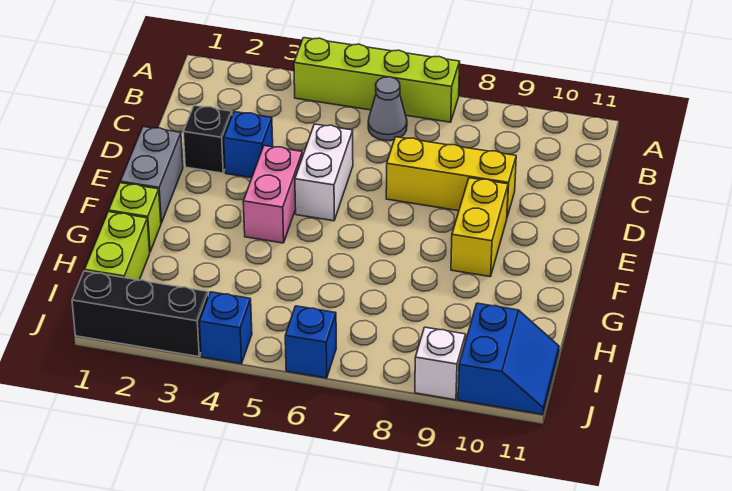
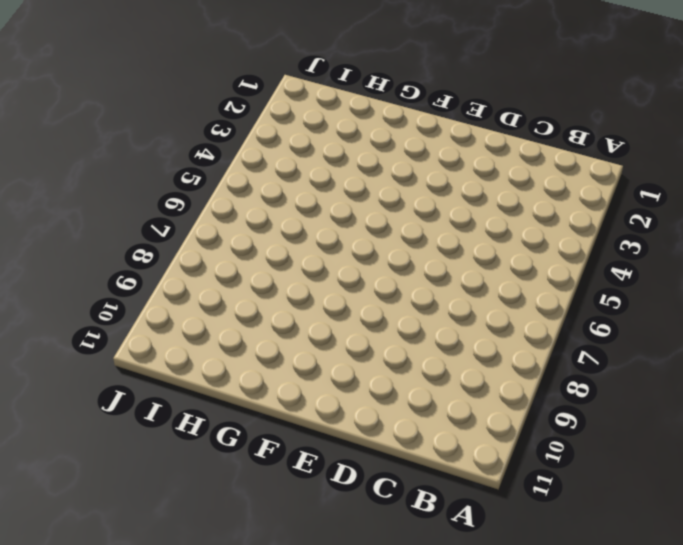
none -> lime 1x4 brick [294,38,460,122]
none -> grey 1x1 cone [368,77,407,141]
none -> black 1x1 brick [183,105,232,173]

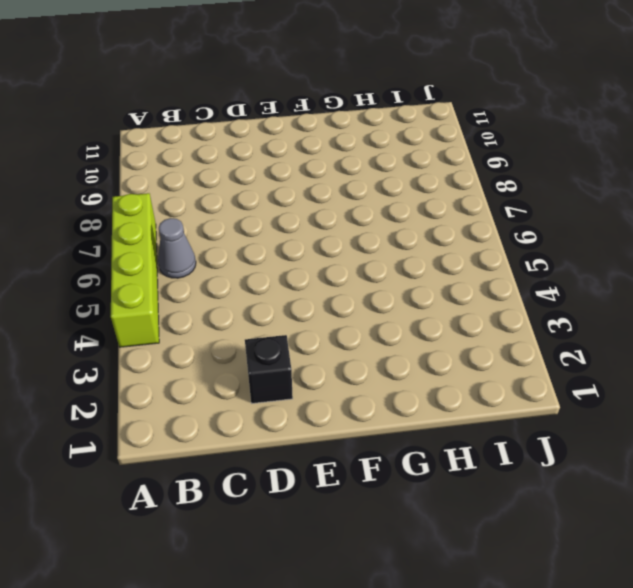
none -> blue 1x1 brick [224,112,273,178]
none -> white 1x2 brick [295,124,353,221]
none -> yellow 1x3 brick [386,137,516,217]

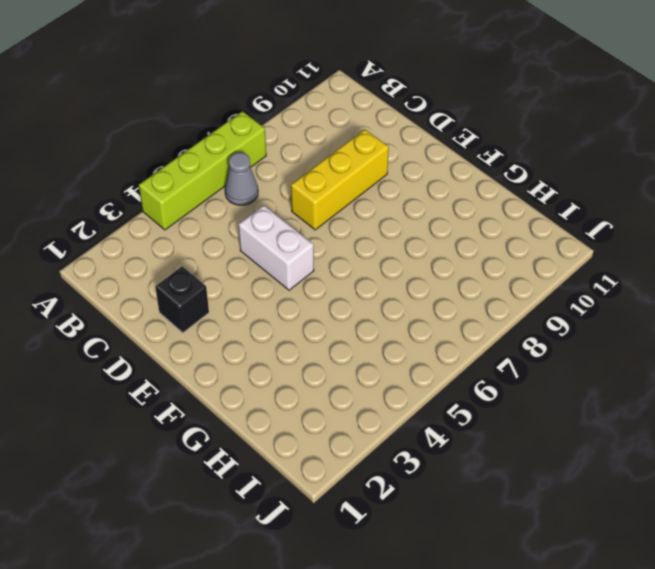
none -> blue 1x1 brick [224,112,273,178]
none -> grey 1x2 brick [120,127,183,223]
none -> pink 1x2 brick [243,146,303,243]

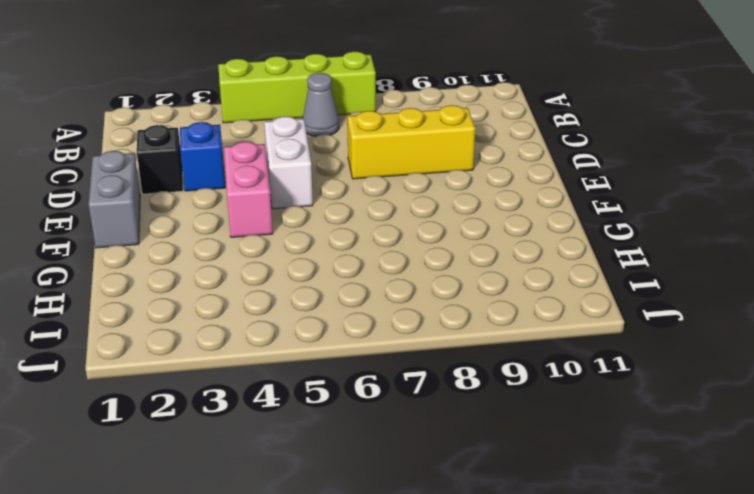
none -> yellow 1x2 brick [451,178,508,277]
none -> lime 1x1 brick [109,183,161,251]
none -> lime 1x2 brick [85,212,150,280]

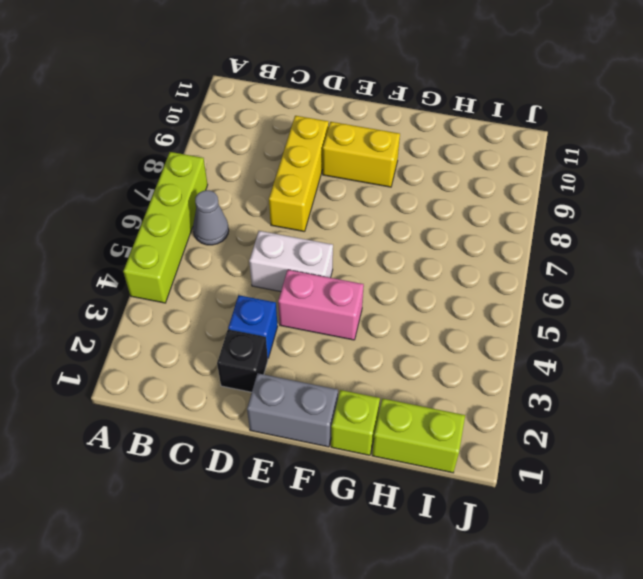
none -> blue 2x2 slope [458,303,559,415]
none -> black 1x3 brick [72,271,208,357]
none -> blue 1x1 brick [199,292,252,364]

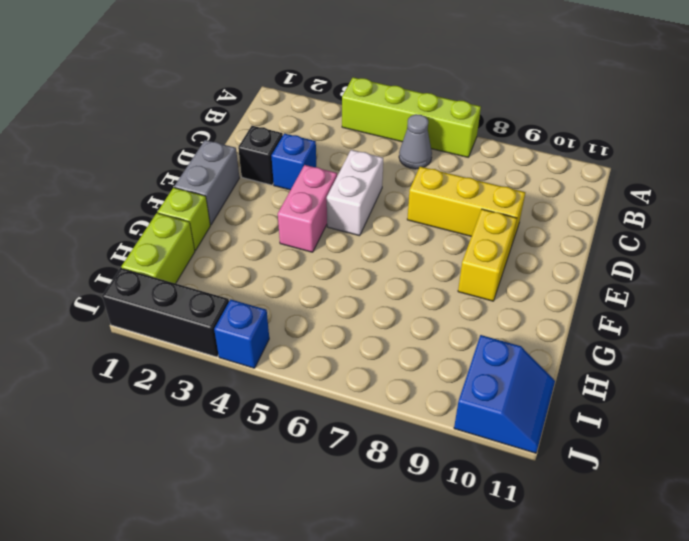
none -> blue 1x1 brick [285,306,336,378]
none -> white 1x1 brick [415,327,466,400]

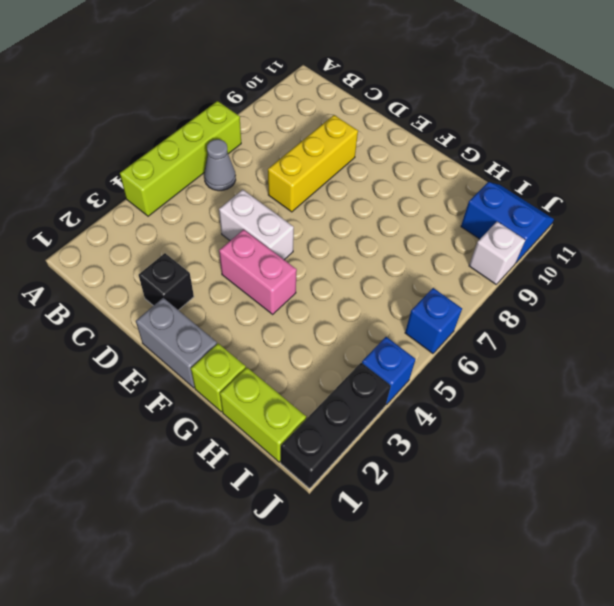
none -> blue 1x1 brick [224,112,273,178]
none -> yellow 1x2 brick [451,178,508,277]

